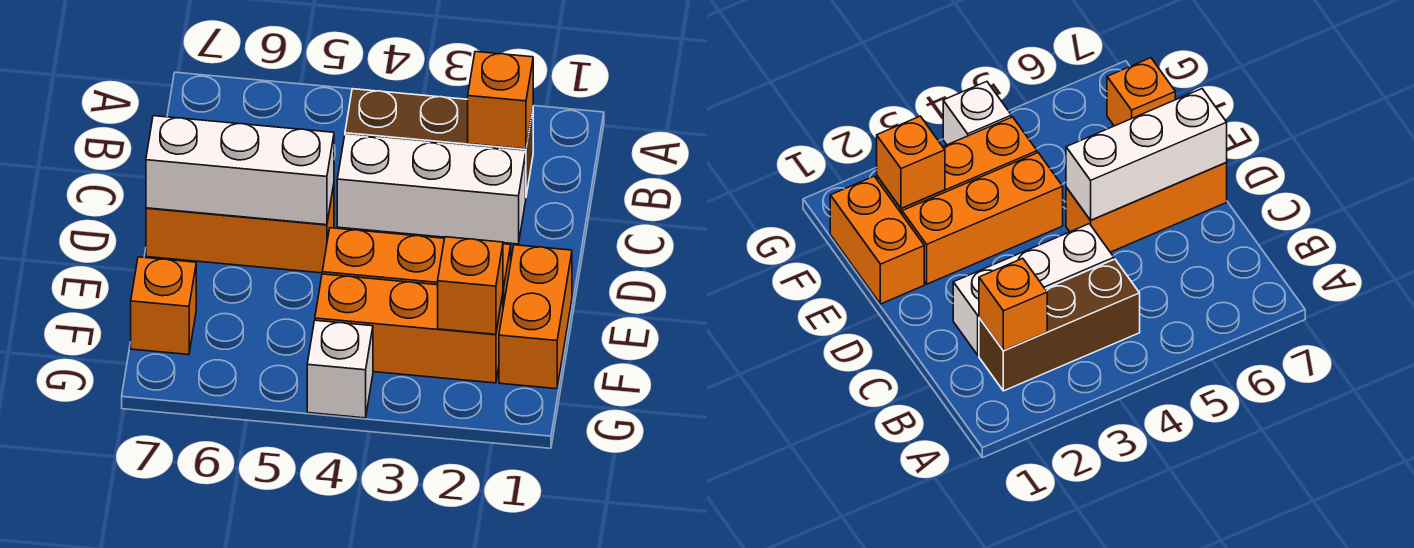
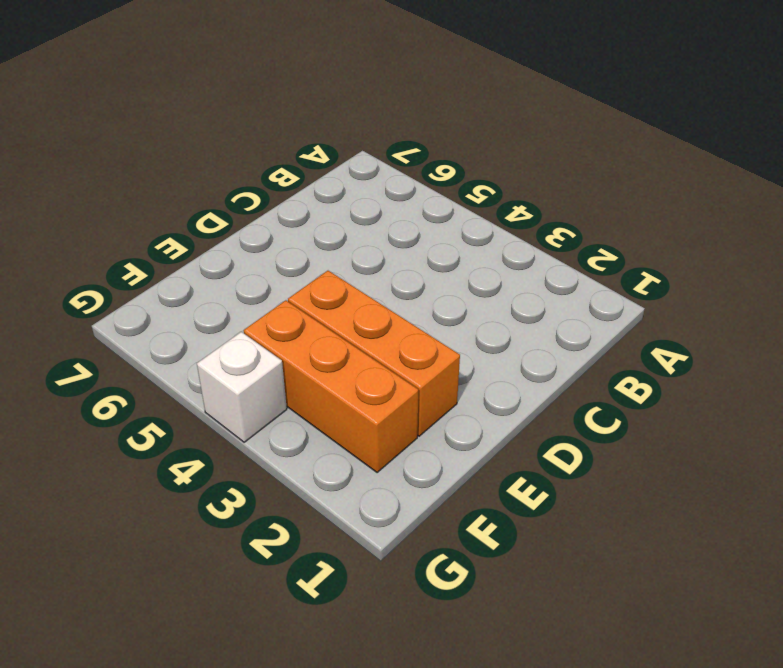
none -> brown 1x3 brick [345,89,533,195]
none -> white 1x3 brick [337,135,526,244]

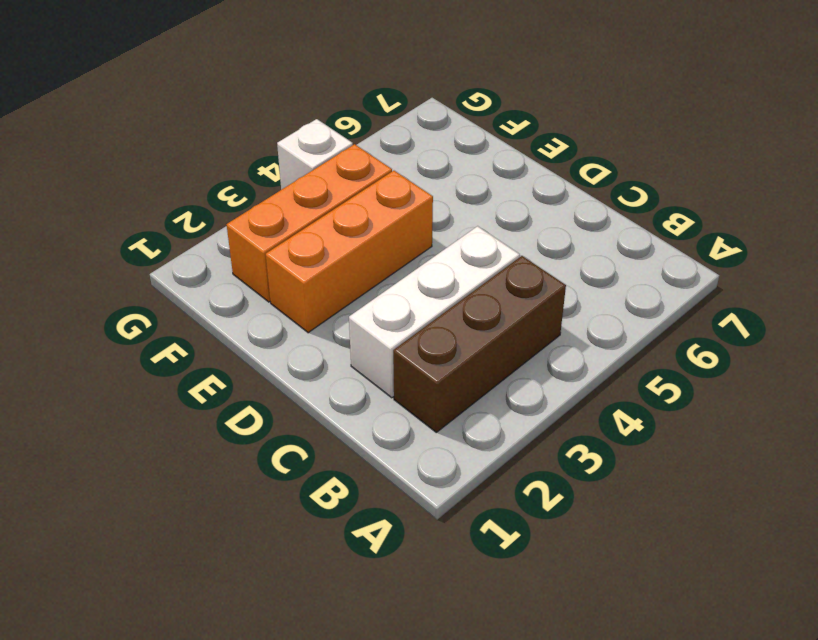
none -> orange 1x3 brick [146,185,334,273]
none -> orange 1x2 brick [499,245,572,389]

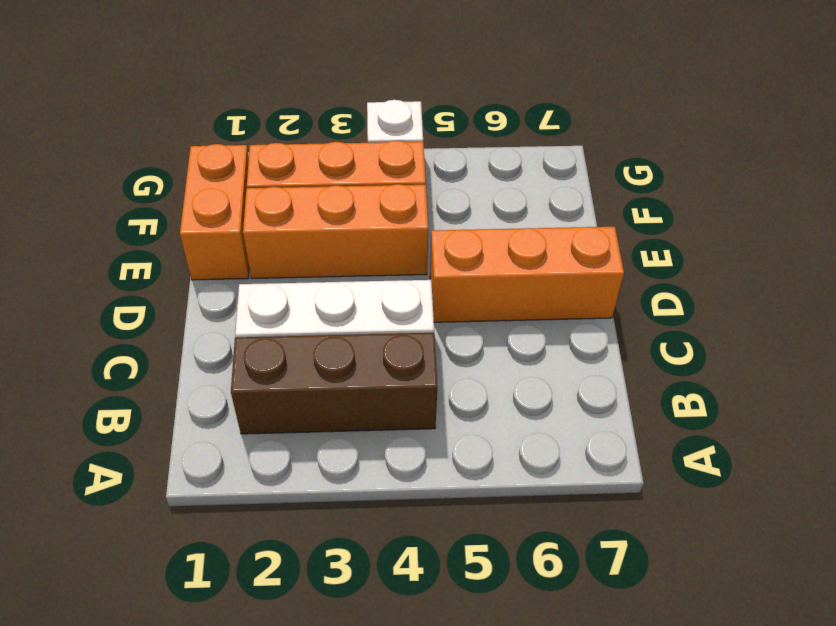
none -> orange 1x1 brick [131,257,196,355]
none -> orange 1x1 brick [468,52,533,149]

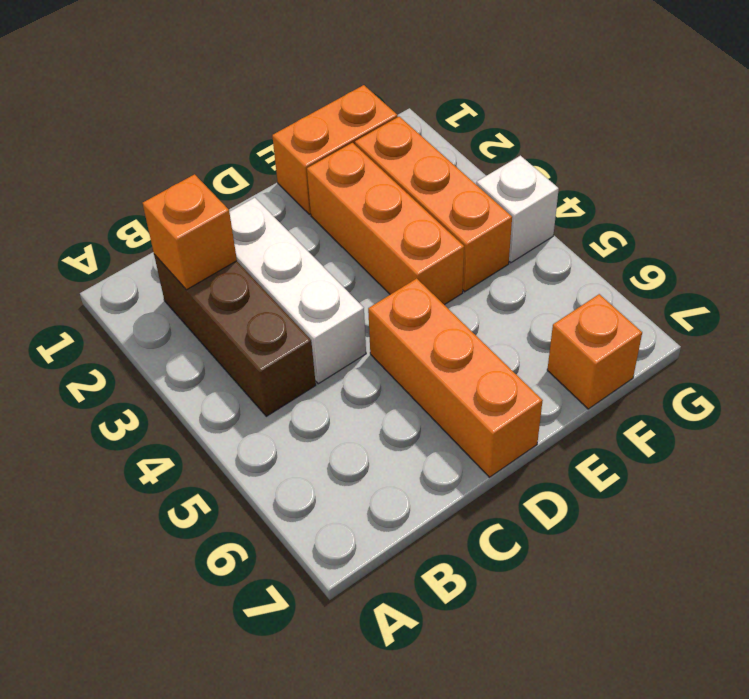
none -> white 1x3 brick [146,116,334,225]
none -> orange 1x1 brick [438,237,503,334]

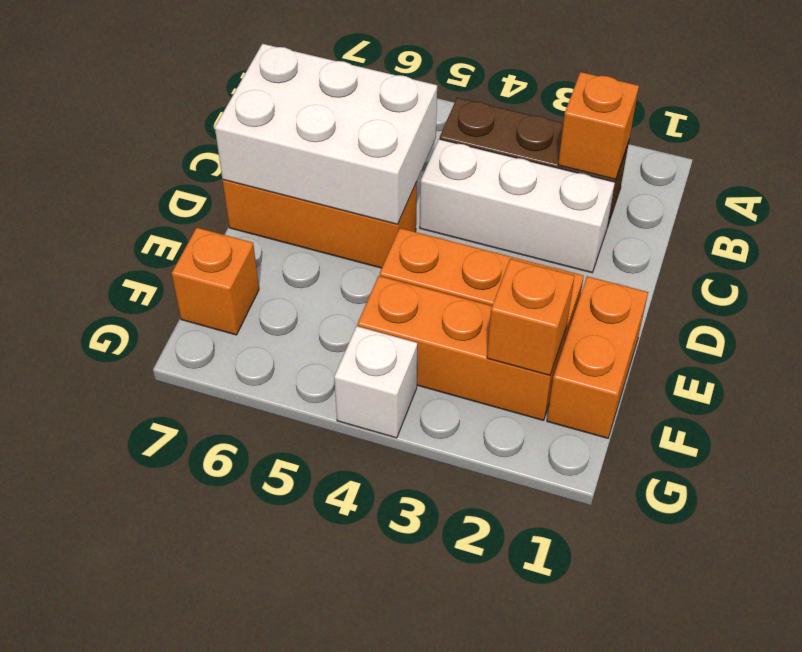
white 2x3 brick [215,44,437,224] -> white 1x3 brick [146,116,334,225]

